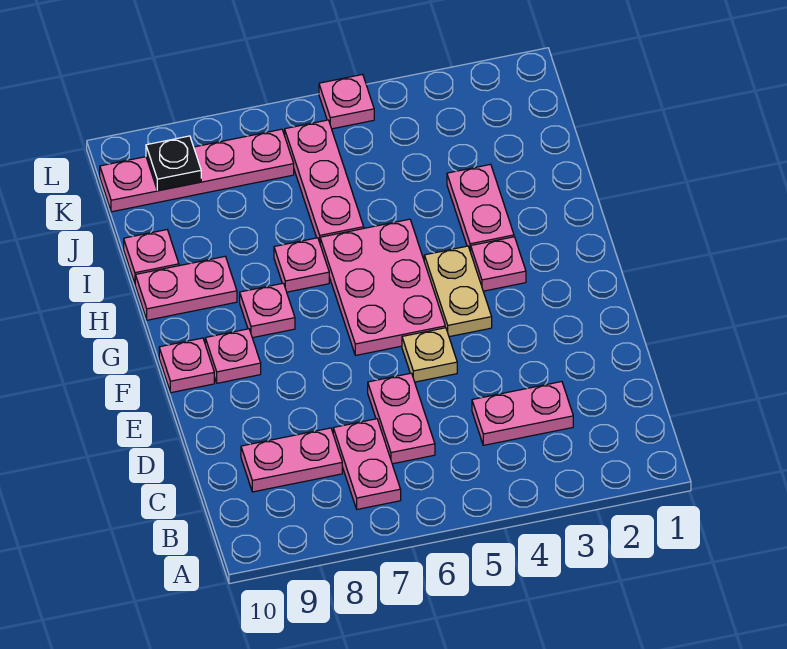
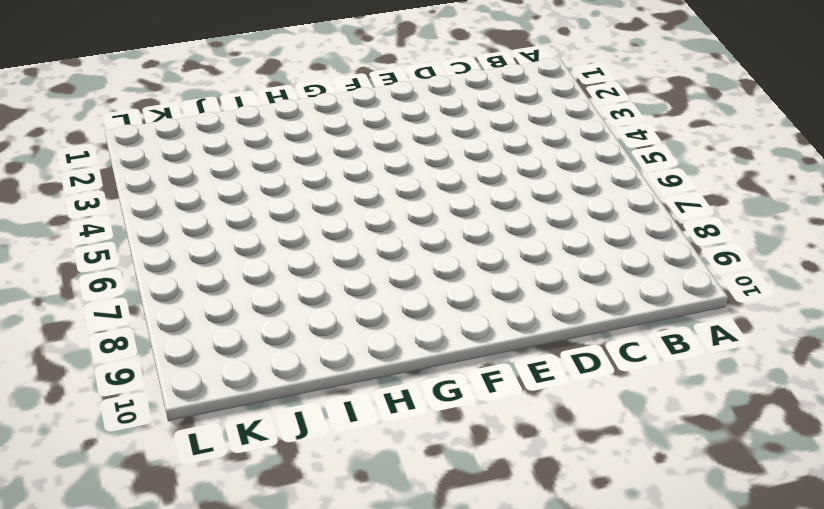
none -> pink 1x2 plate [333,419,401,509]
none -> pink 1x2 plate [472,382,573,445]
none -> pink 1x2 plate [368,373,435,464]

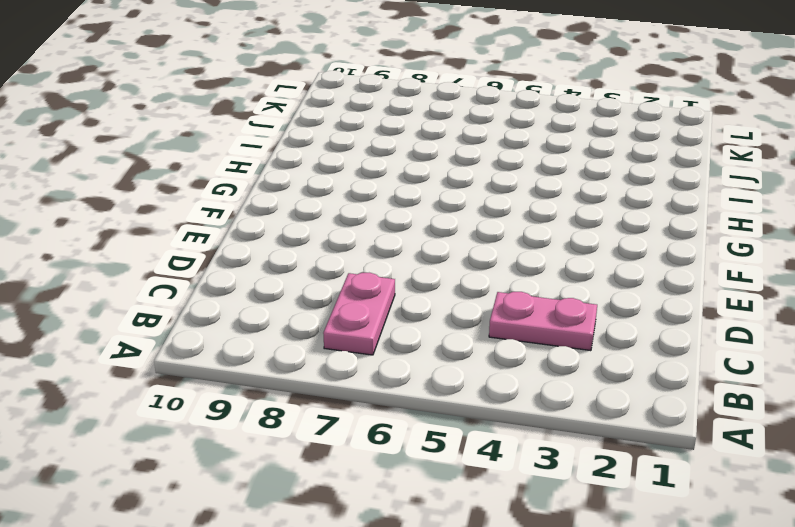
none -> pink 1x2 plate [368,373,435,464]
none -> pink 1x2 plate [241,428,342,492]
none -> tan 1x1 plate [402,328,457,382]

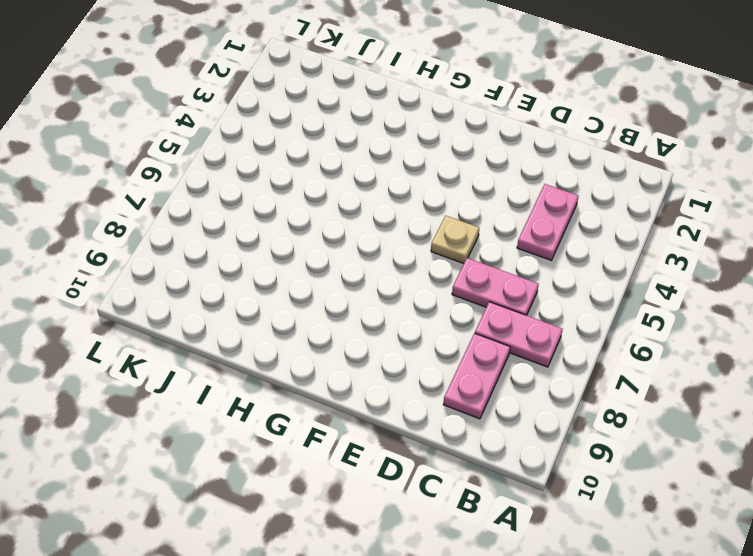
none -> tan 1x2 plate [424,246,492,337]
none -> pink 2x3 plate [320,219,445,355]
none -> pink 1x1 plate [205,329,261,383]

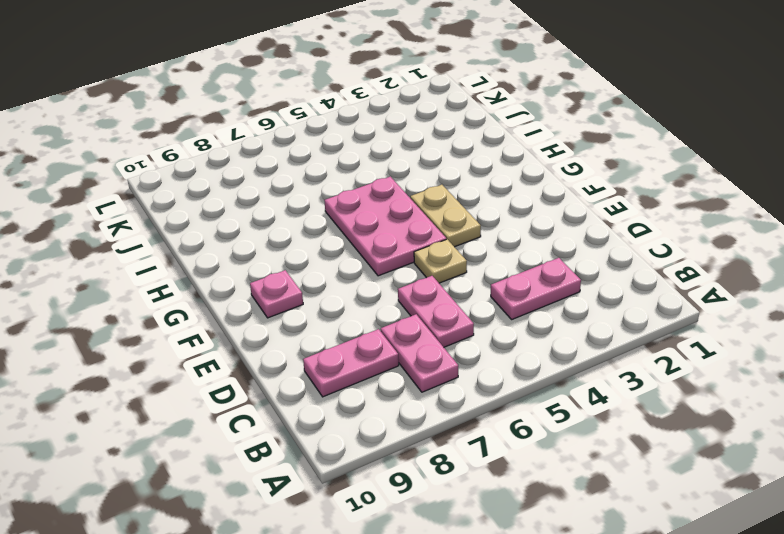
none -> pink 1x1 plate [159,338,214,393]
none -> pink 1x1 plate [471,237,526,291]
none -> pink 1x1 plate [240,283,295,338]

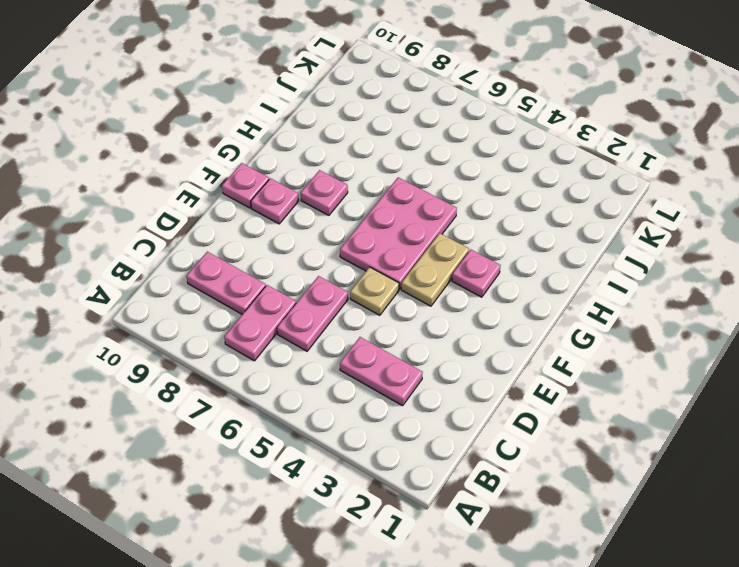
none -> pink 1x2 plate [447,164,514,252]
none -> pink 1x1 plate [274,238,329,292]
none -> pink 1x2 plate [135,257,237,320]

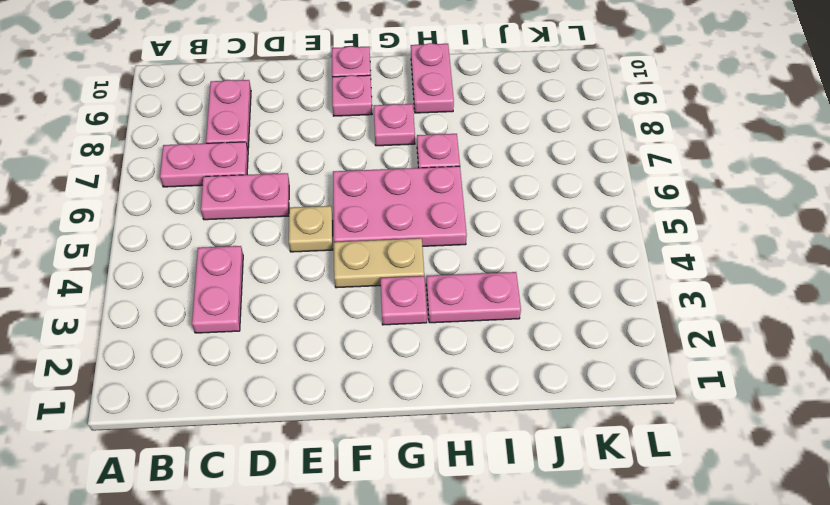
none -> pink 1x3 plate [285,120,364,242]
none -> pink 1x1 plate [124,230,179,283]
none -> pink 1x4 plate [100,129,294,212]

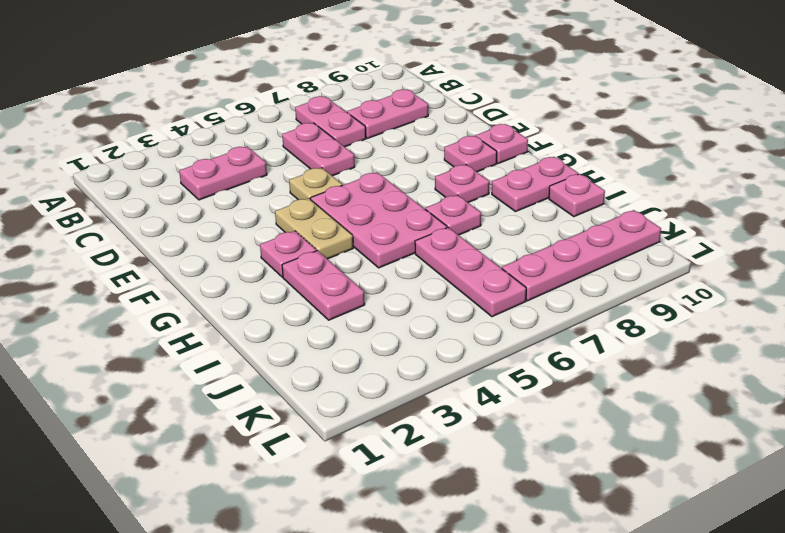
none -> pink 1x1 plate [319,74,374,129]
none -> black 1x1 plate [146,136,201,191]

